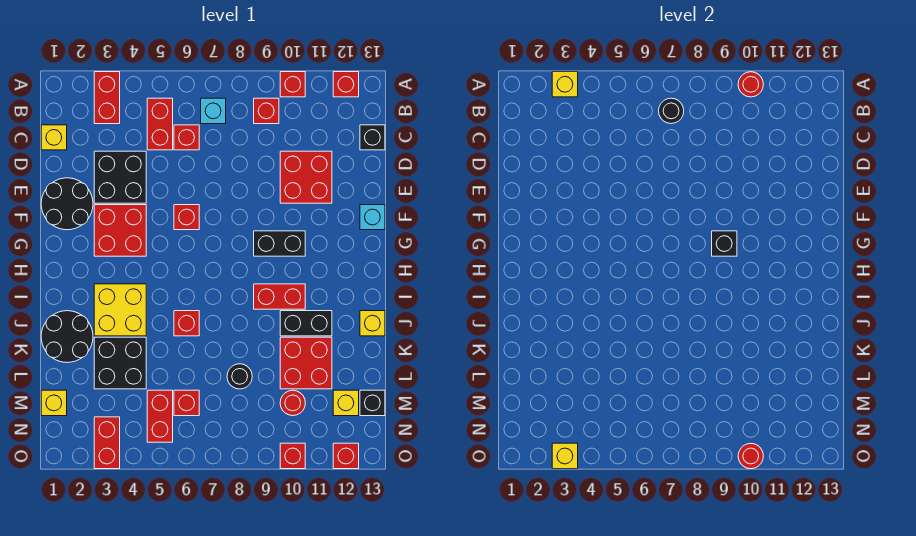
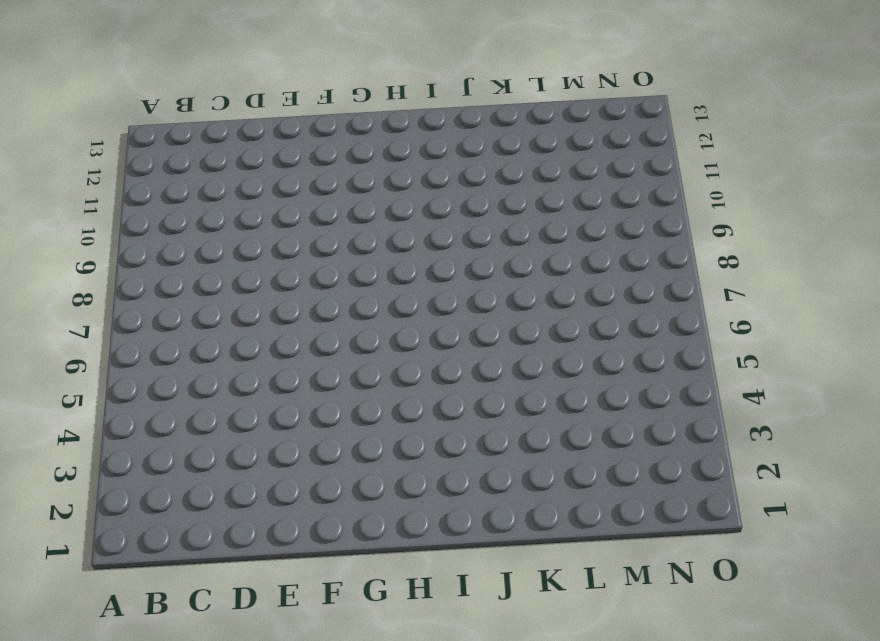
none -> red 1x2 brick [94,72,120,124]
none -> red 1x1 brick [280,72,305,97]
none -> red 1x1 brick [333,72,359,97]
none -> red 1x2 brick [147,98,173,150]

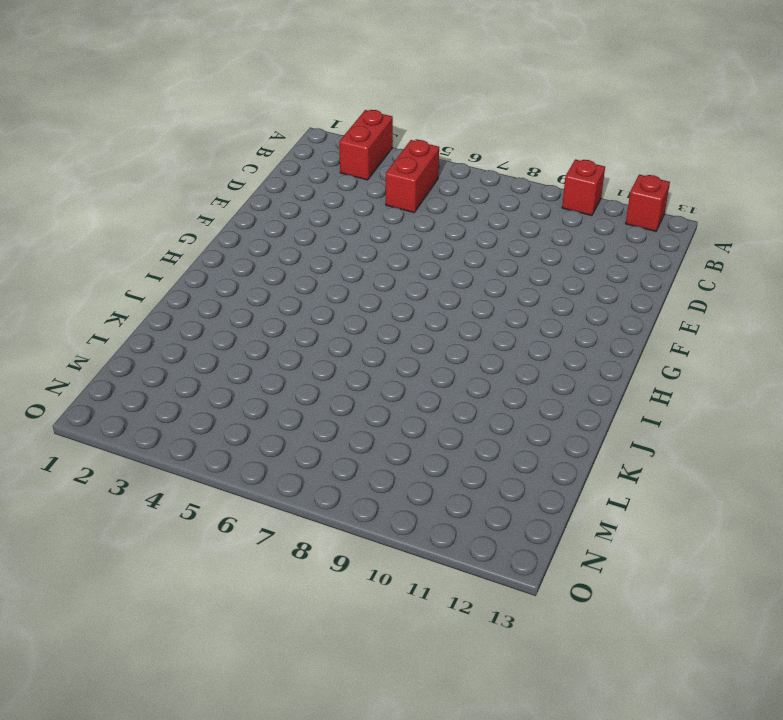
none -> cyan 1x1 brick [201,98,226,124]
none -> red 1x1 brick [254,98,279,124]
none -> yellow 1x1 brick [41,125,67,150]
none -> red 1x1 brick [174,125,199,150]

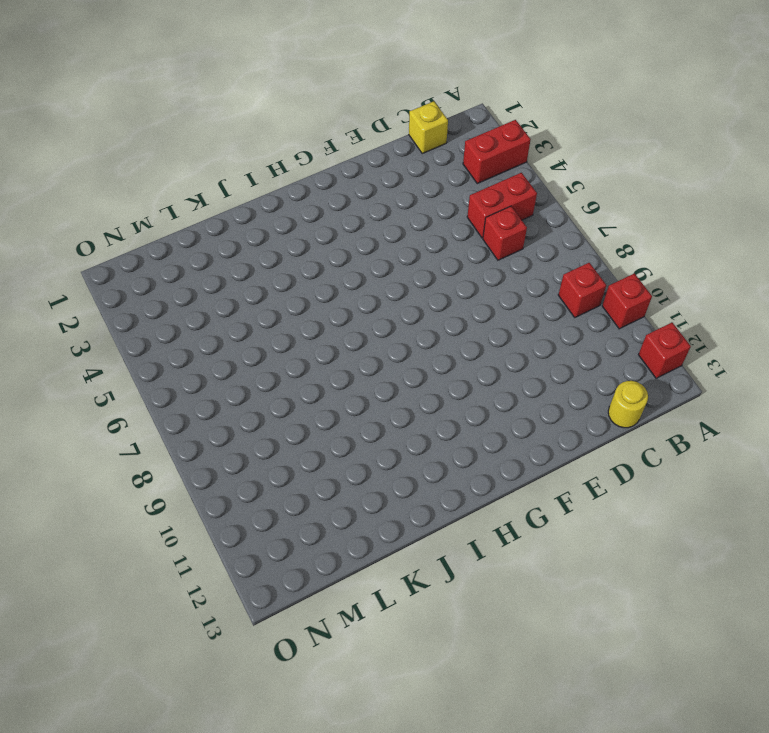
yellow 1x1 round brick [608,381,648,428] -> black 1x1 brick [360,125,385,150]
none -> cyan 1x1 brick [201,98,226,124]
none -> black 2x2 brick [94,151,146,203]
none -> red 2x2 brick [280,151,332,203]
none -> black 2x2 round brick [41,178,93,230]

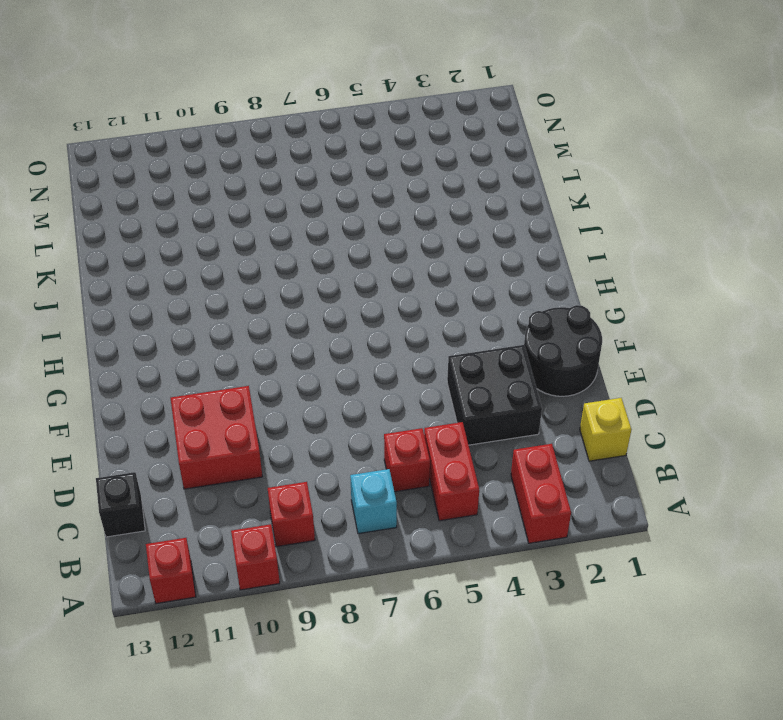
none -> red 2x2 brick [94,205,146,256]
none -> red 1x1 brick [174,205,199,230]
none -> cyan 1x1 brick [360,205,385,230]
none -> black 1x2 brick [254,231,305,256]

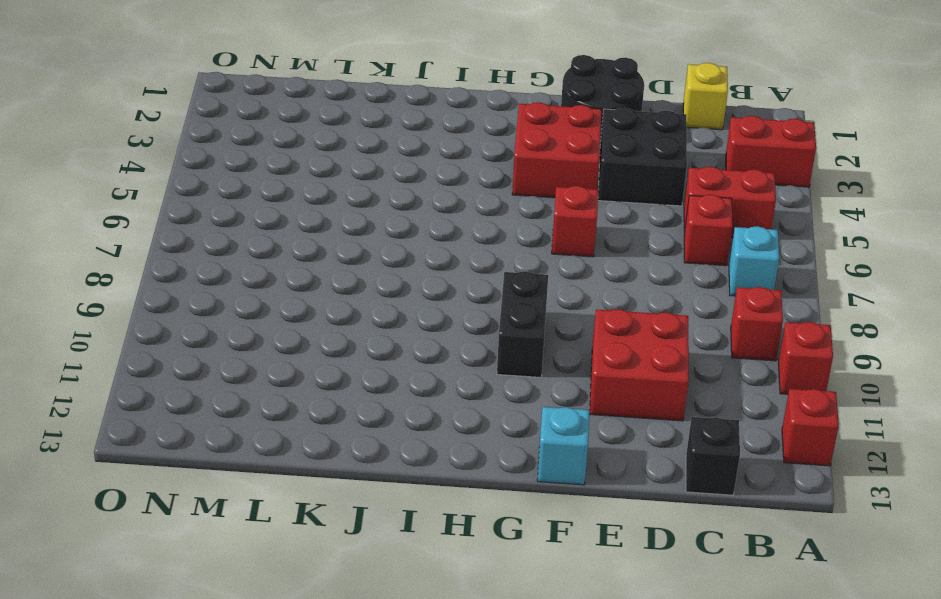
none -> yellow 2x2 brick [94,284,146,336]
none -> red 1x2 brick [254,284,305,309]
none -> black 2x2 round brick [41,311,93,363]
none -> red 1x1 brick [174,311,199,336]

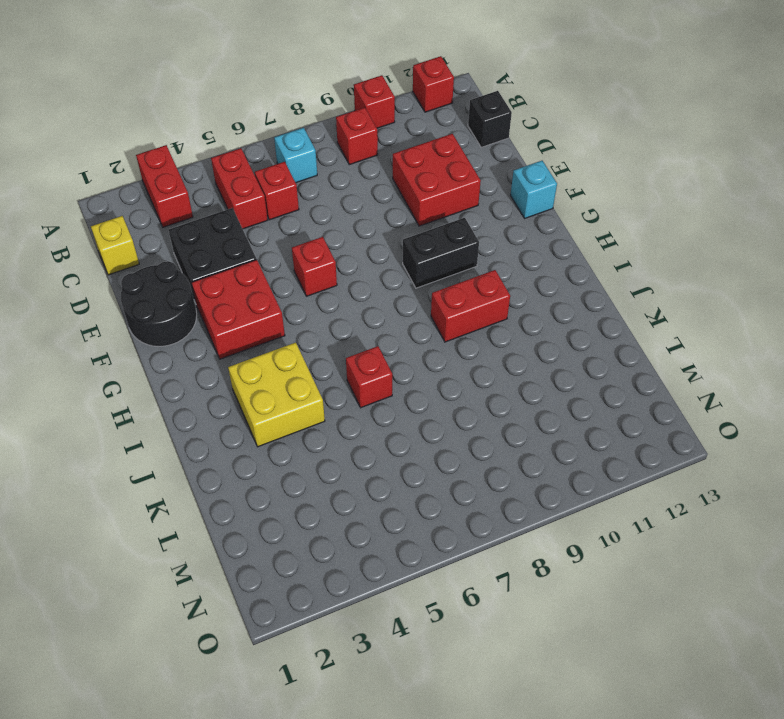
none -> black 2x2 round brick [41,311,93,363]
none -> black 1x2 brick [280,311,332,336]
none -> yellow 1x1 brick [360,311,385,336]
none -> black 2x2 brick [94,337,146,389]

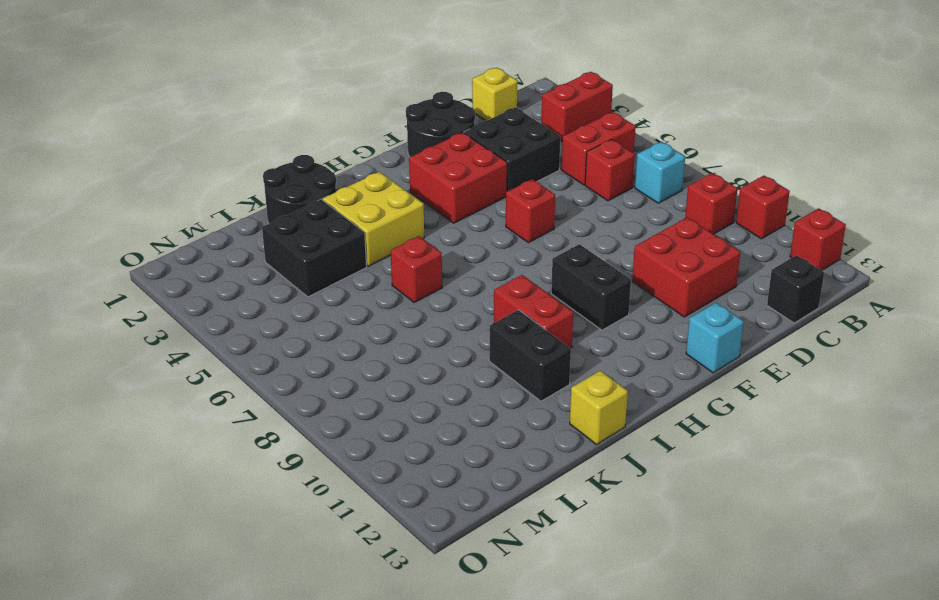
none -> red 2x2 brick [280,337,332,389]
none -> black 1x1 round brick [227,364,252,389]
none -> yellow 1x1 brick [41,390,67,416]
none -> red 1x2 brick [147,390,173,442]

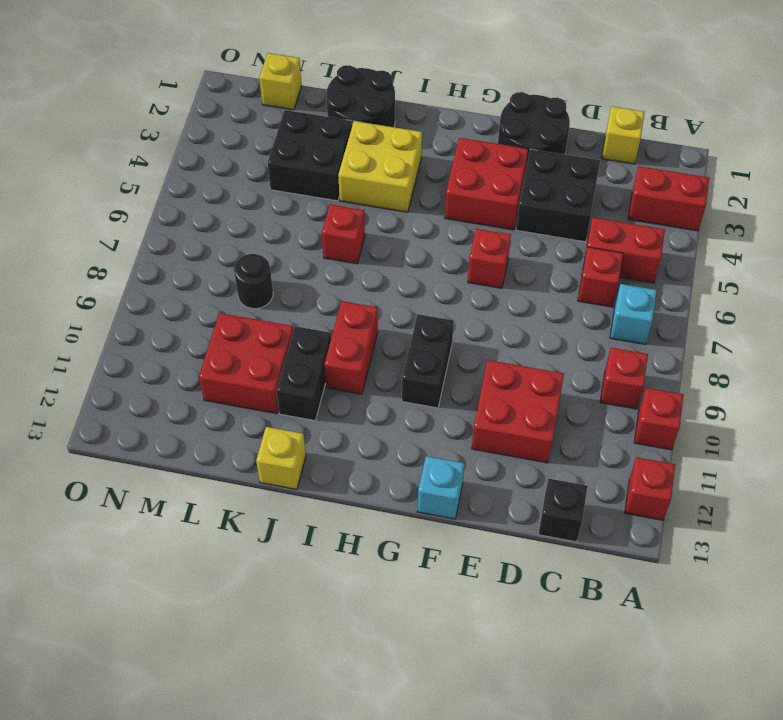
none -> red 1x2 brick [147,390,173,442]
none -> red 1x1 brick [174,390,199,416]
none -> red 1x1 round brick [280,390,305,416]
none -> yellow 1x1 brick [333,390,359,416]

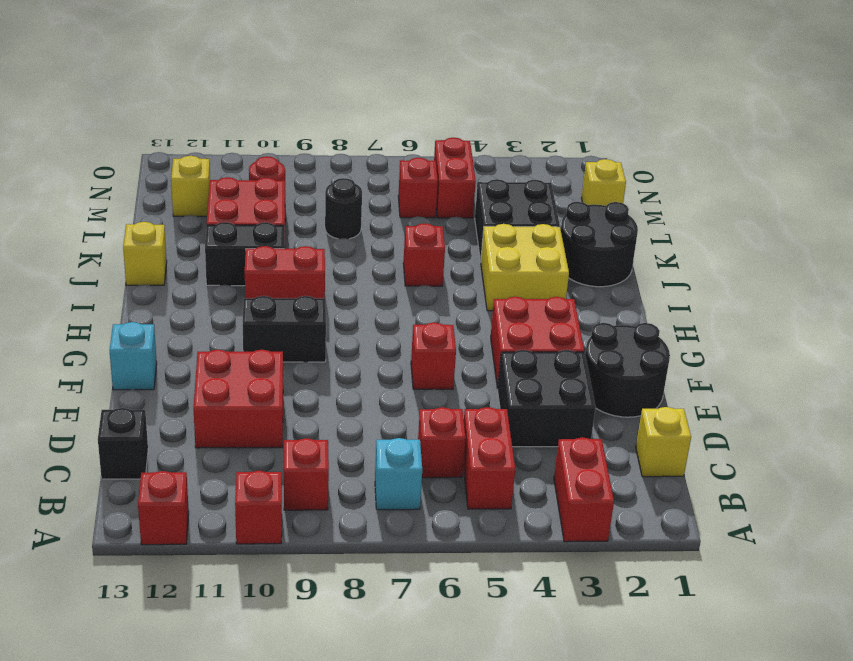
none -> black 1x1 brick [360,390,385,416]
none -> red 1x2 brick [94,417,120,469]
none -> red 1x1 brick [280,443,305,469]
none -> red 1x1 brick [333,443,359,469]

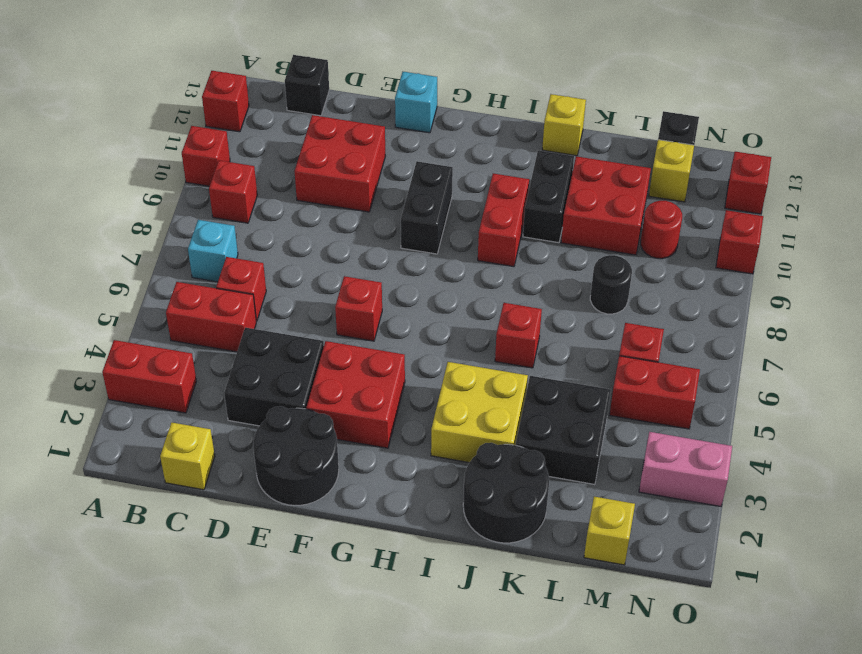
pink 1x2 brick [639,432,732,506] -> red 1x2 brick [94,417,120,469]
none -> yellow 1x1 brick [552,72,578,97]
none -> red 1x1 round brick [738,72,763,97]
none -> black 1x1 round brick [659,98,684,124]
none -> black 1x1 brick [712,231,737,256]

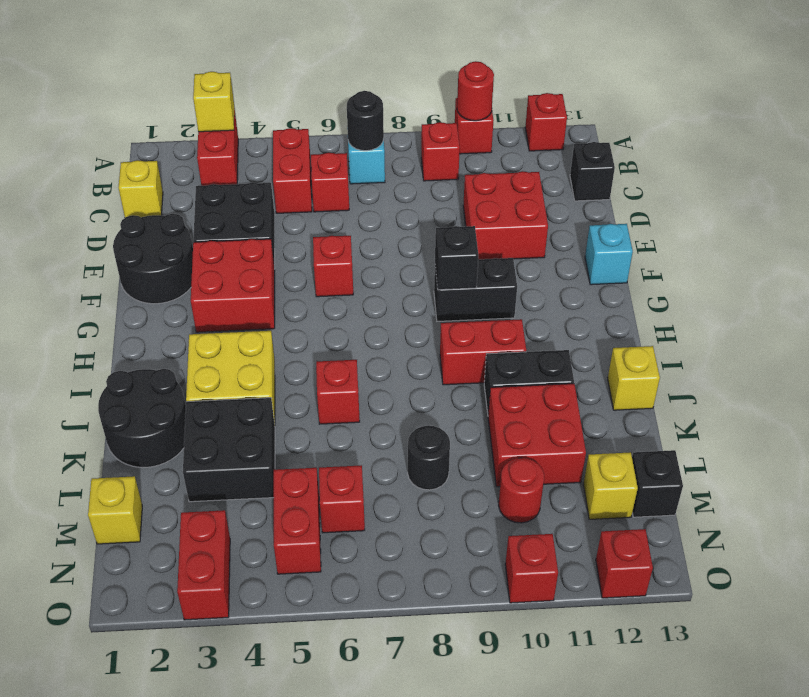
none -> yellow 1x1 brick [552,443,578,469]
none -> red 1x1 round brick [738,444,763,469]

